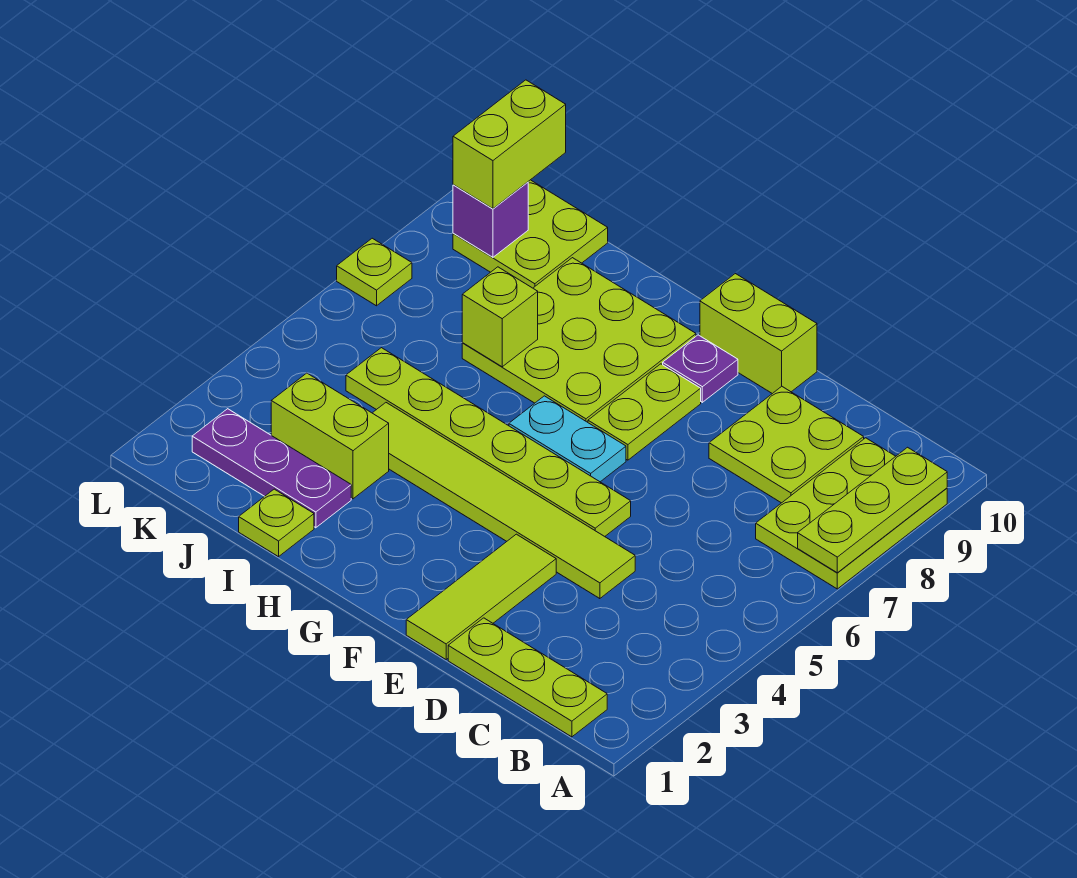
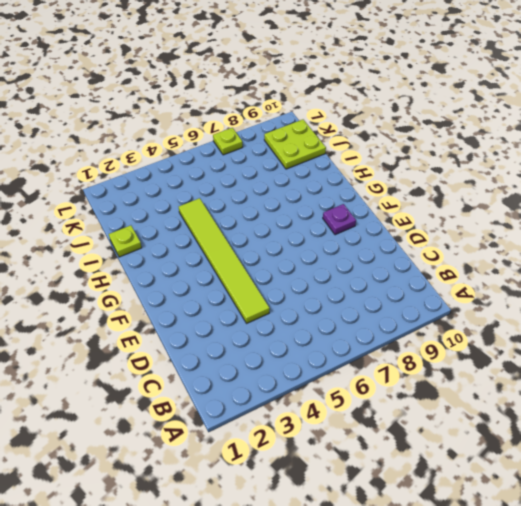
none -> lime 2x3 plate [756,438,947,589]
none -> lime 1x3 plate [448,618,607,737]
none -> lime 2x2 plate [709,387,864,503]

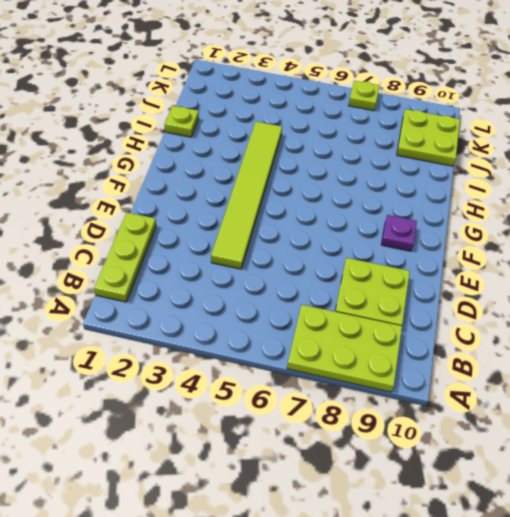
none -> lime 1x3 tile [406,534,556,659]
none -> lime 1x6 plate [346,348,631,536]
none -> lime 1x2 brick [700,274,817,394]

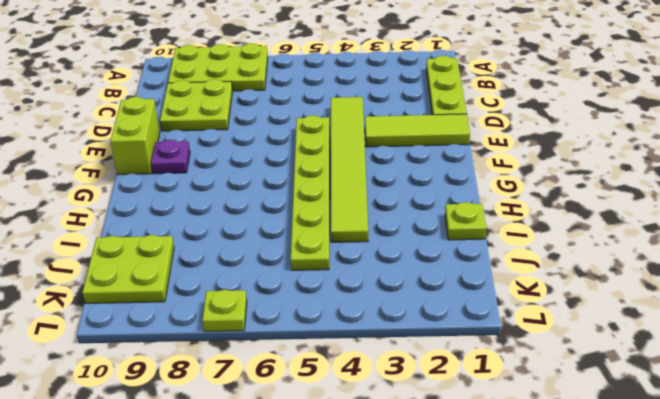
none -> cyan 1x2 plate [509,396,626,482]
none -> lime 1x2 plate [588,364,701,460]
none -> lime 3x3 plate [462,258,696,422]

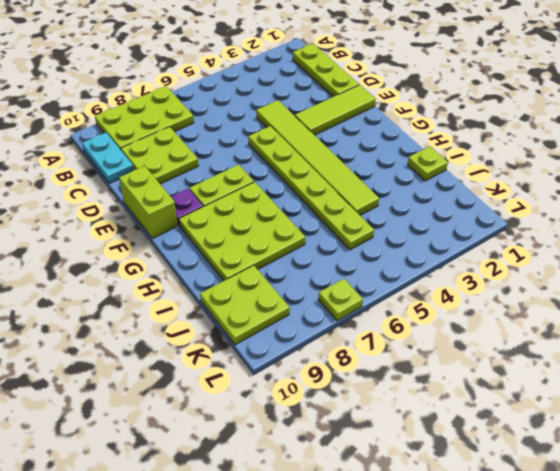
cyan 1x2 plate [82,133,133,183] -> cyan 1x2 plate moved to [509,396,626,482]
none -> purple 1x3 plate [192,409,351,528]
none -> lime 1x2 brick [271,373,389,499]
none -> lime 1x3 plate [798,447,947,573]

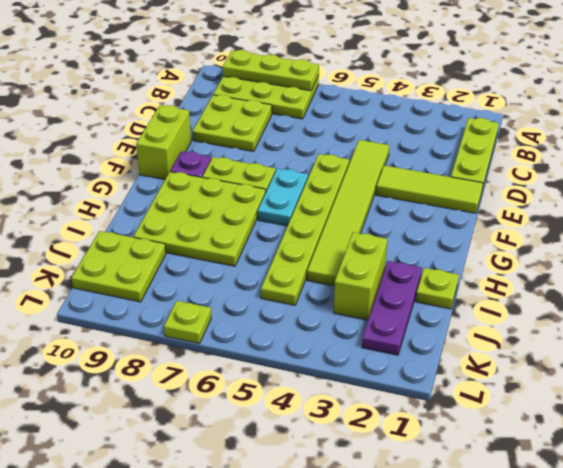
none -> lime 1x1 brick [462,267,538,367]
none -> purple 1x1 brick [453,182,528,257]
none -> lime 1x2 brick [453,80,566,209]

